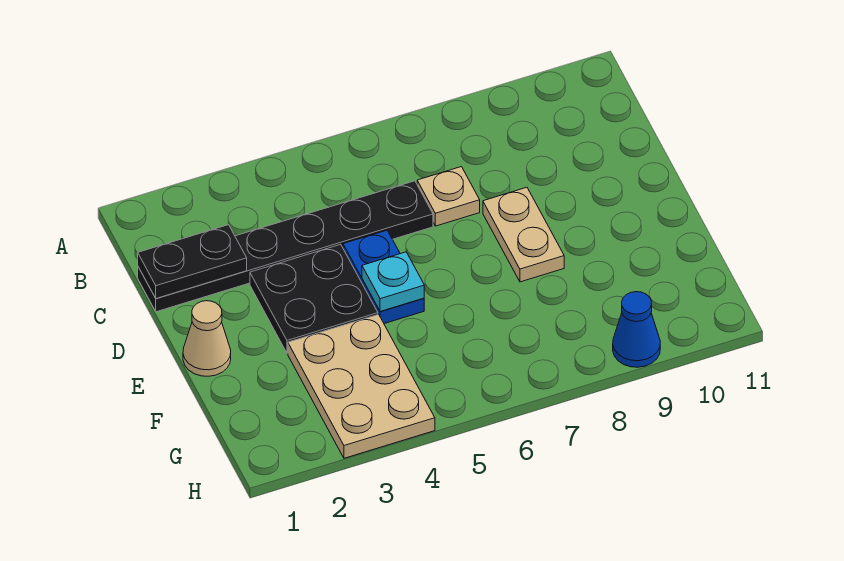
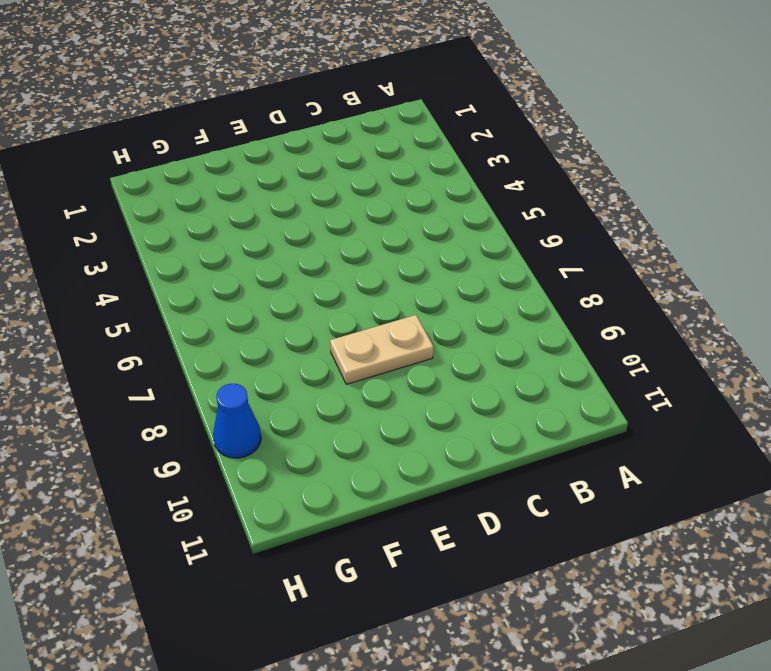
none -> black 1x6 plate [138,181,433,312]
none -> tan 1x1 plate [417,167,480,226]

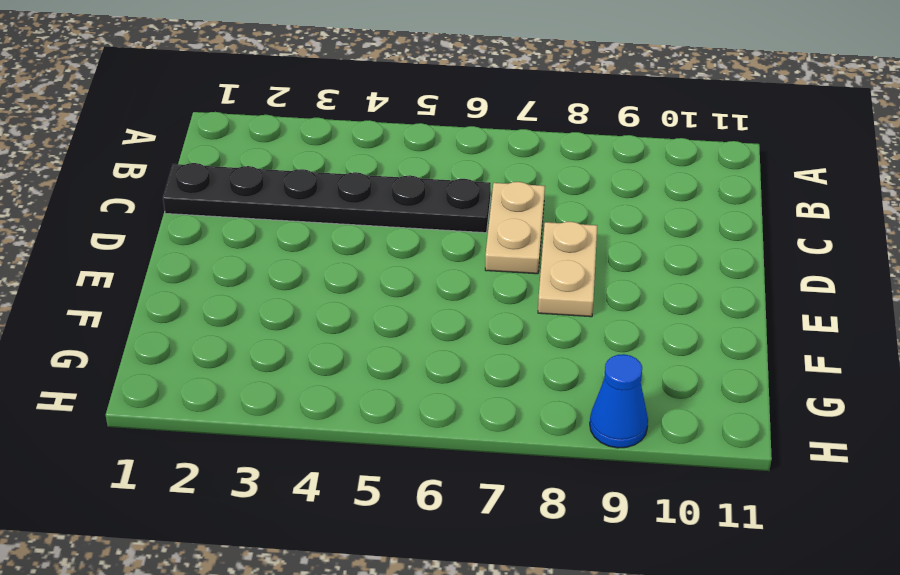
tan 1x2 plate [485,182,545,274] -> tan 1x1 plate [417,167,480,226]
none -> black 2x2 plate [250,244,378,353]
none -> blue 1x2 plate [343,230,424,324]

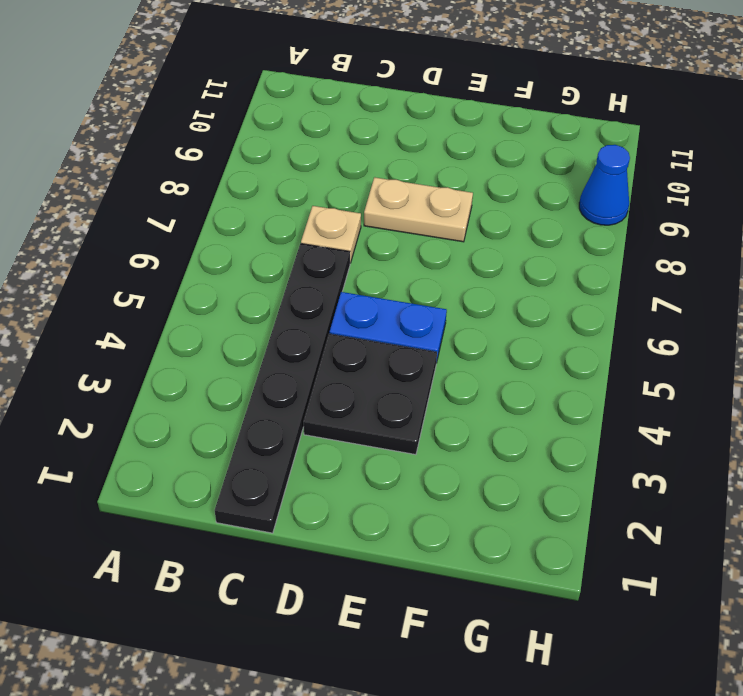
none -> tan 1x1 cone [183,301,231,376]
none -> tan 2x3 plate [288,314,435,458]

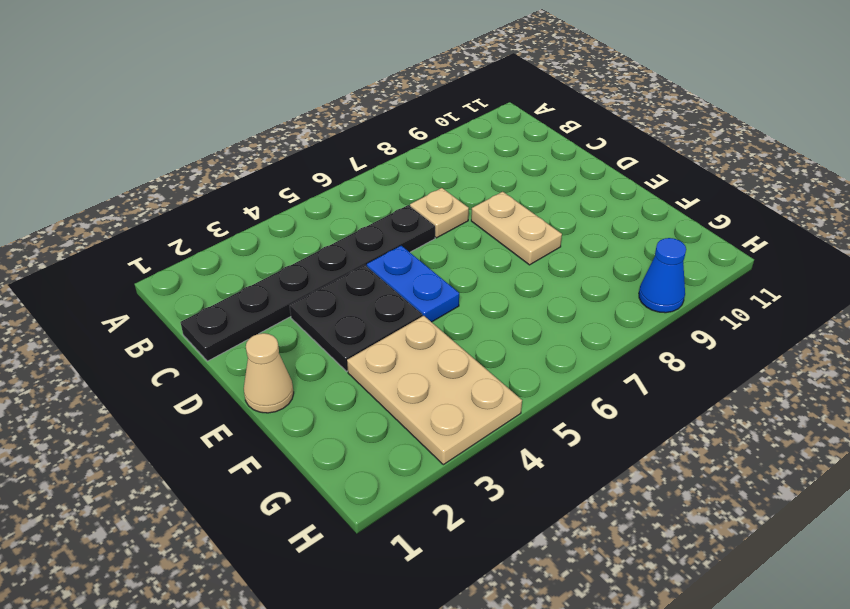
none -> black 1x2 plate [138,225,247,298]
none -> cyan 1x1 plate [362,252,424,312]

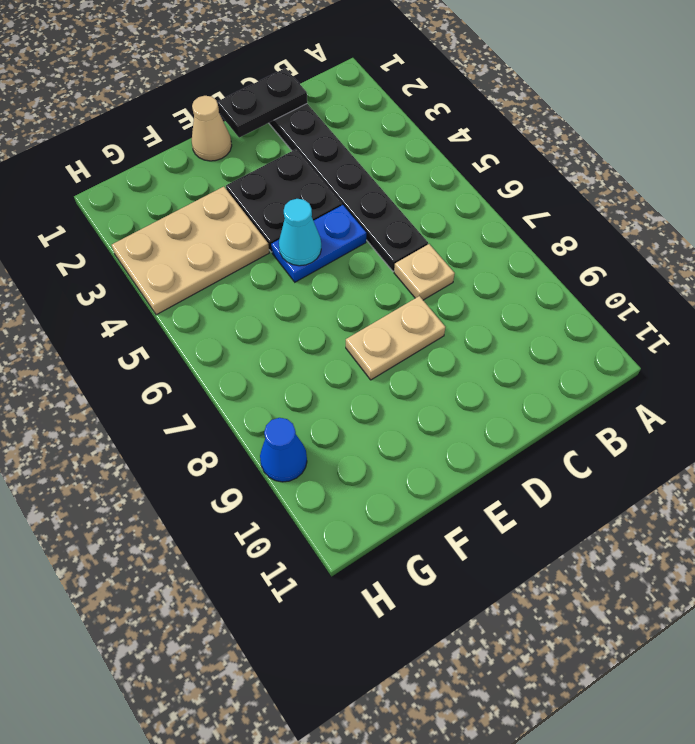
black 1x2 plate [217,68,307,138] -> black 1x2 plate turned to [138,225,247,298]
cyan 1x1 cone [279,199,321,266] -> cyan 1x1 plate [362,252,424,312]

